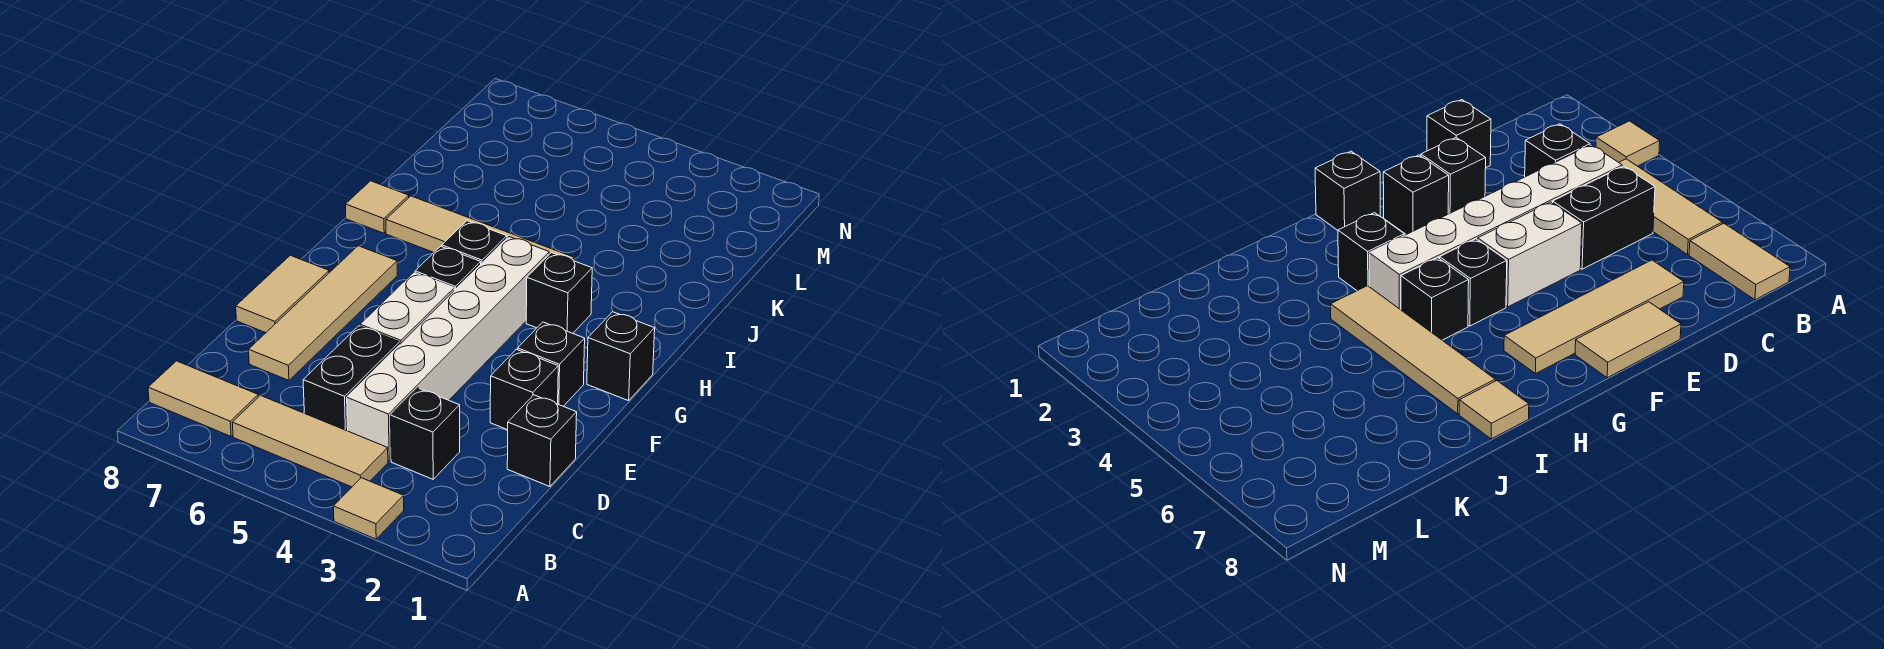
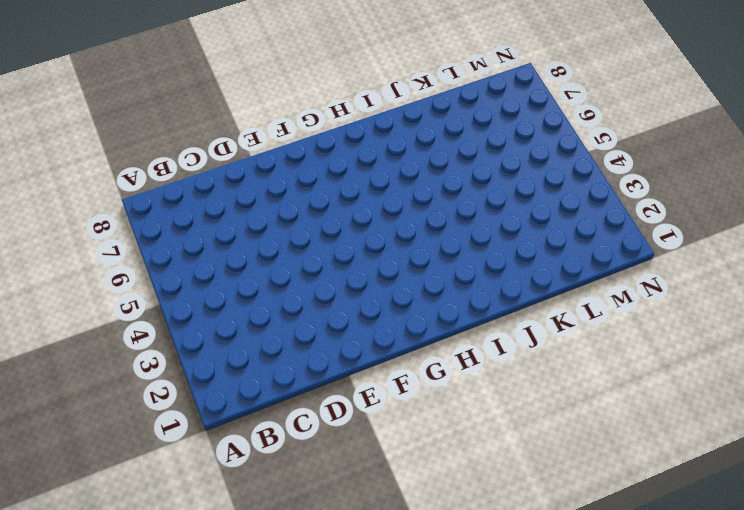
none -> tan 1x1 tile [333,478,404,539]
none -> tan 1x3 tile [232,395,388,487]
none -> tan 1x2 tile [148,361,258,436]

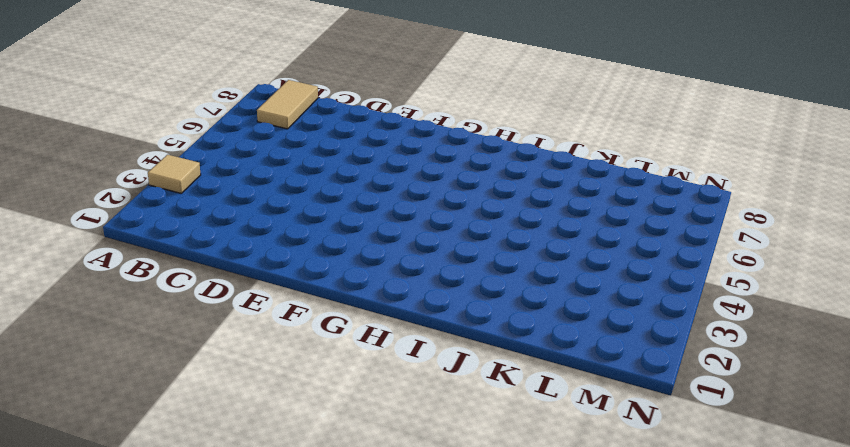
none -> tan 1x3 tile [232,395,388,487]
none -> black 1x1 brick [391,388,460,479]
none -> white 1x6 brick [347,237,549,461]

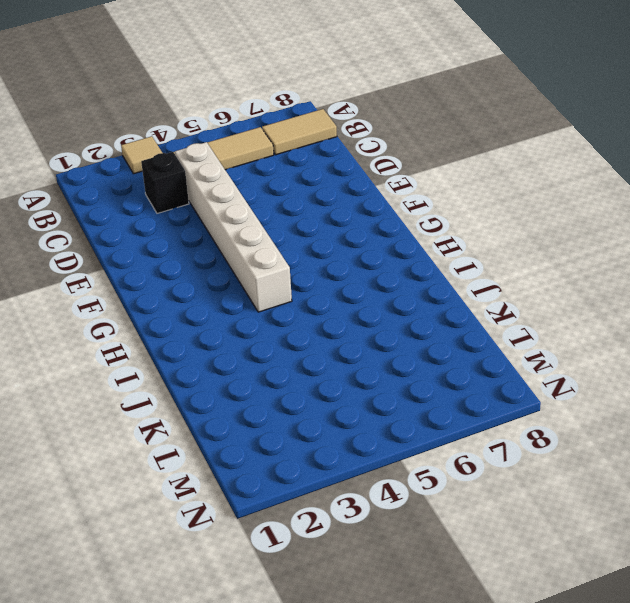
none -> black 1x2 brick [303,326,400,431]
none -> black 1x1 brick [507,395,577,487]
none -> tan 1x4 tile [249,246,397,380]

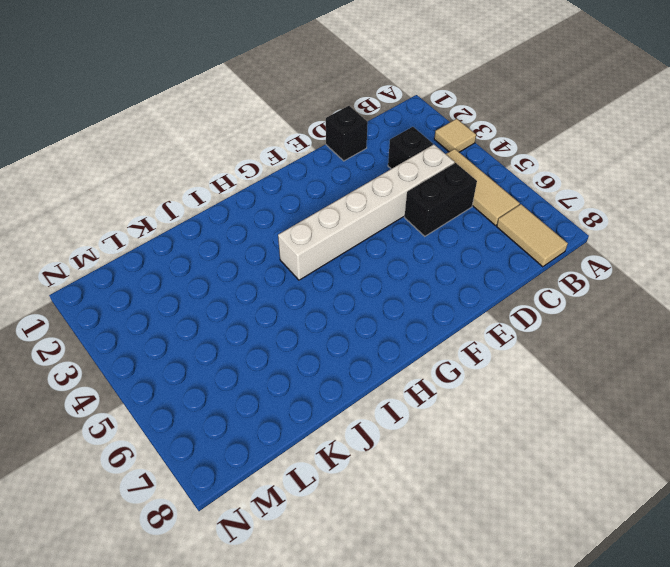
none -> tan 1x4 tile [249,246,397,380]
none -> black 1x1 brick [490,349,558,430]
none -> white 1x2 brick [360,272,454,344]

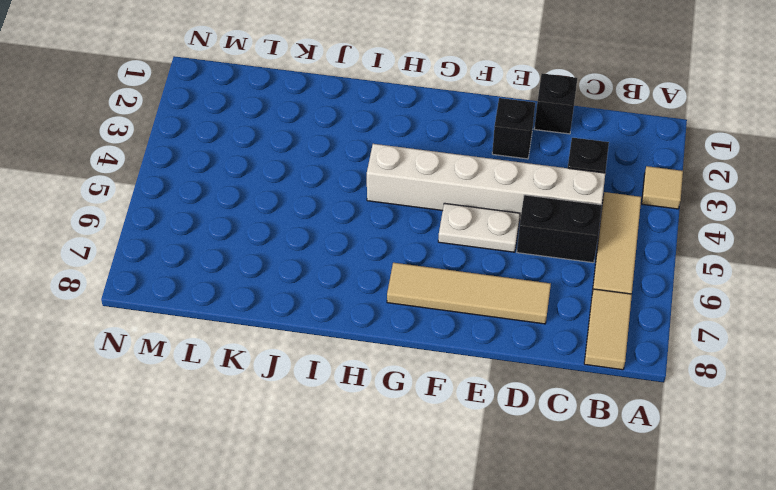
white 1x2 plate [438,203,520,252] -> white 1x2 brick [360,272,454,344]
none -> tan 1x2 tile [236,255,329,333]
none -> black 1x1 brick [518,322,585,406]
none -> black 1x1 brick [587,312,655,401]

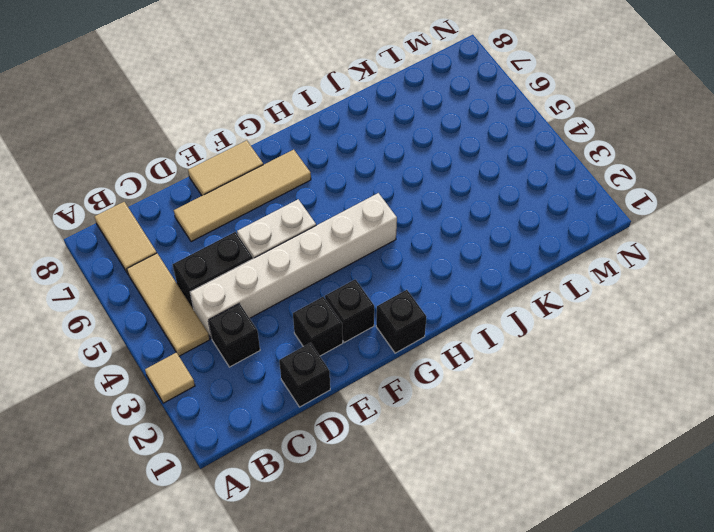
none -> black 1x1 brick [415,246,481,290]
none -> black 1x1 brick [526,253,592,333]
none -> black 1x1 brick [442,221,507,264]

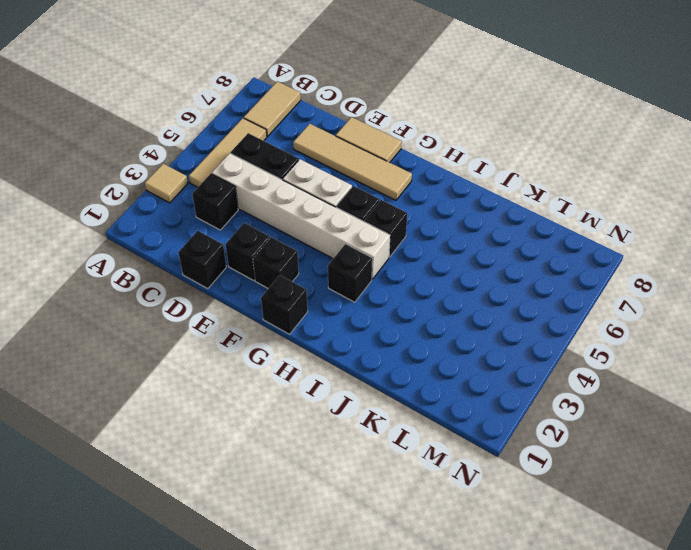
none -> tan 1x4 tile [386,196,574,261]
none -> tan 1x1 tile [345,181,409,233]

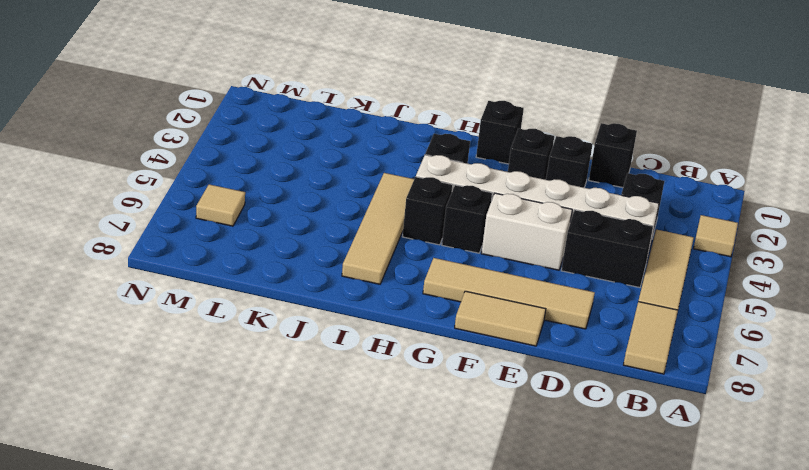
tan 1x1 tile [196,184,245,226] -> tan 1x1 tile moved to [345,181,409,233]

